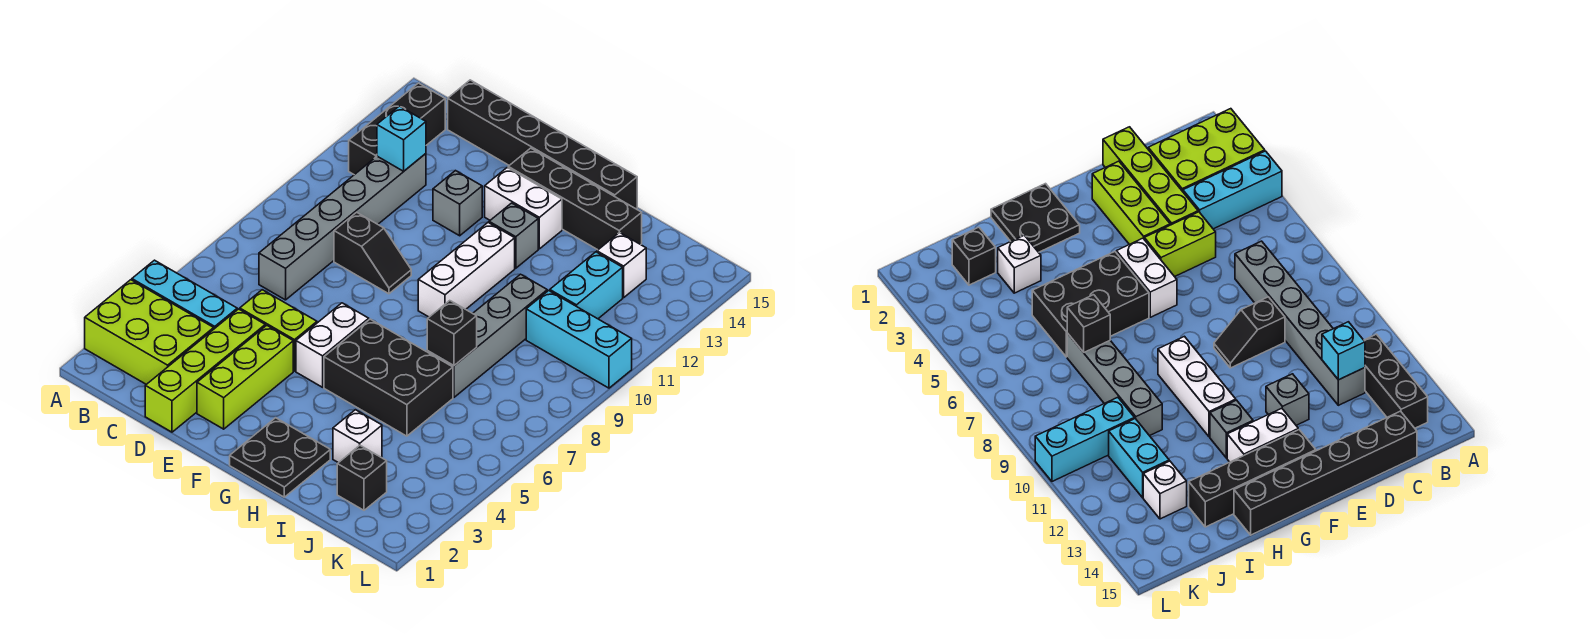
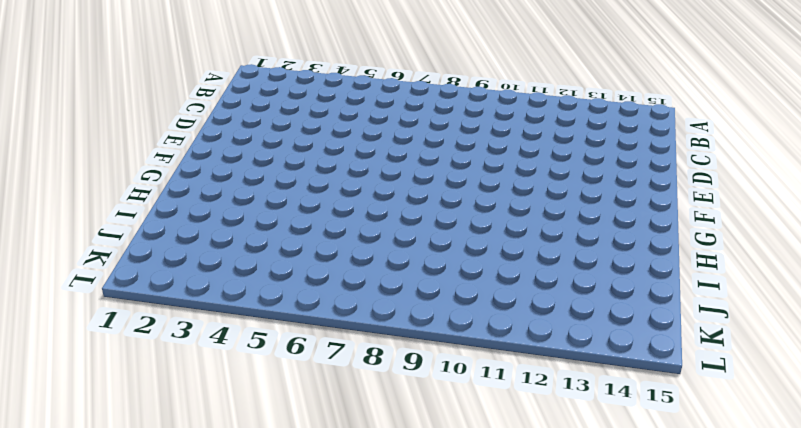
none -> lime 2x3 brick [85,280,214,384]
none -> cyan 1x3 brick [132,260,237,329]
none -> black 1x3 brick [349,83,445,175]

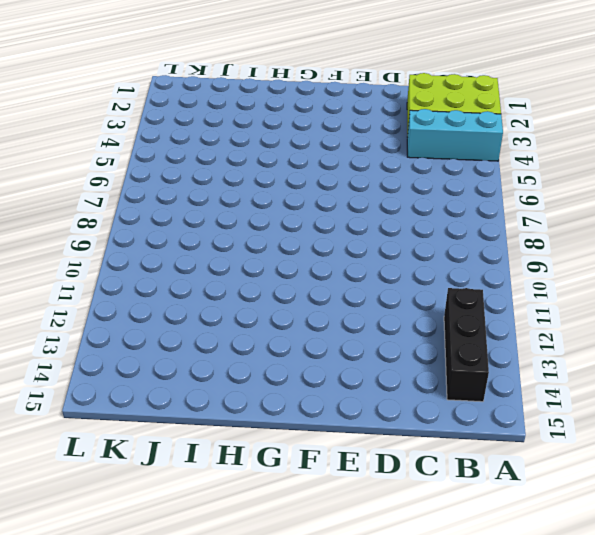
none -> grey 1x6 brick [259,154,426,300]
none -> black 1x6 brick [448,80,637,209]
none -> lime 1x4 brick [145,309,265,432]

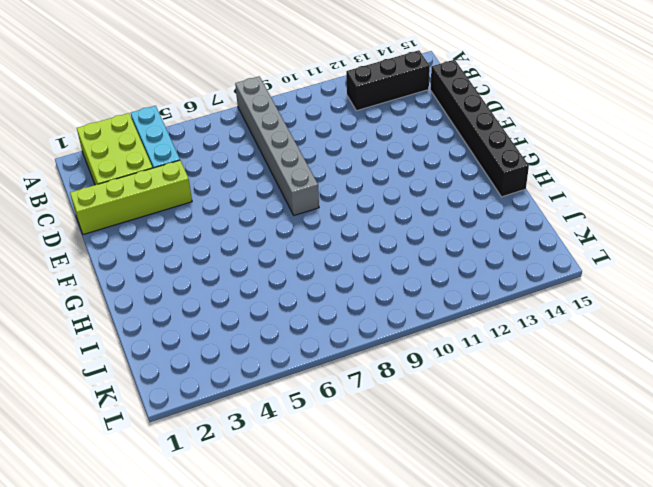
grey 1x6 brick [235,76,319,215] -> grey 1x6 brick turned to [259,154,426,300]
none -> lime 1x2 brick [240,290,317,371]
none -> black 1x2 slope [334,212,411,294]
none -> lime 1x3 brick [197,325,293,429]

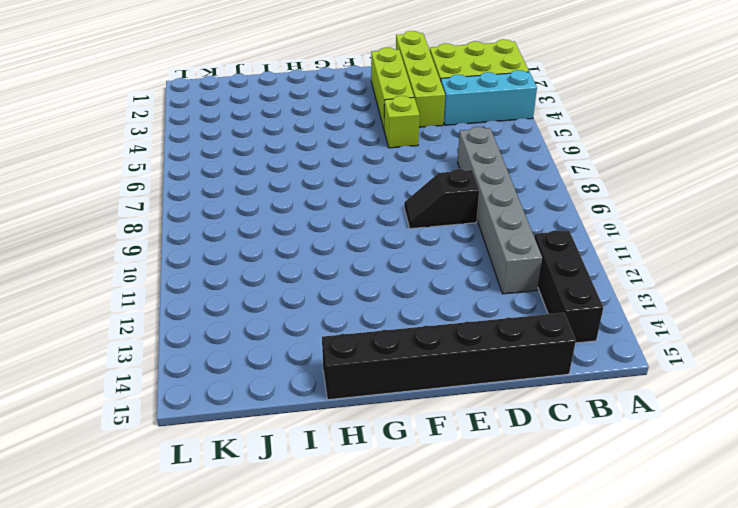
lime 1x1 brick [384,96,420,148] -> lime 1x2 brick [240,290,317,371]
none -> grey 1x1 brick [433,171,482,236]
none -> white 1x2 brick [296,303,369,387]
none -> white 1x2 brick [485,168,562,249]

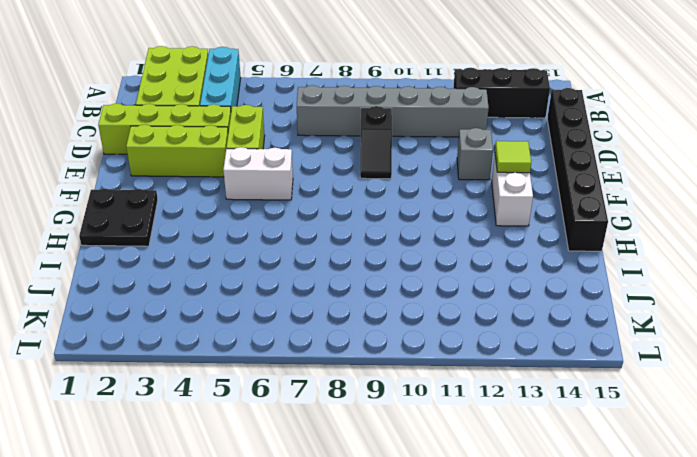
lime 1x1 tile [495,141,531,173] -> none
none -> black 1x4 brick [508,148,642,250]
none -> black 2x3 brick [324,319,453,436]
none -> white 1x3 brick [418,223,515,317]

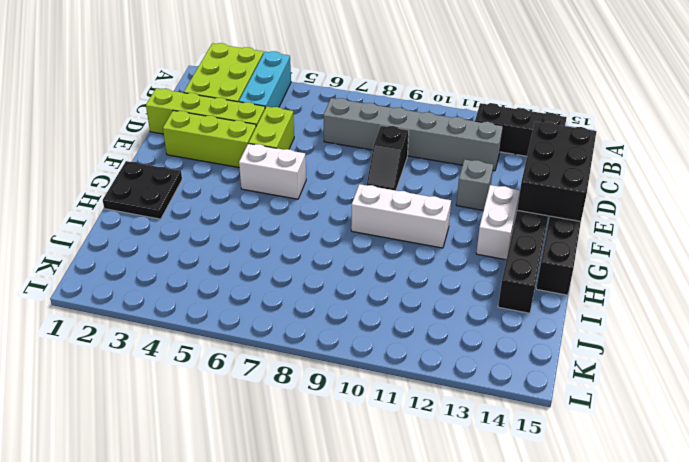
black 2x3 brick [517,121,596,221] -> black 2x3 brick moved to [324,319,453,436]
none -> grey 1x1 brick [489,203,538,268]
none -> white 1x1 brick [333,410,382,463]
none -> grey 1x4 brick [427,274,547,397]

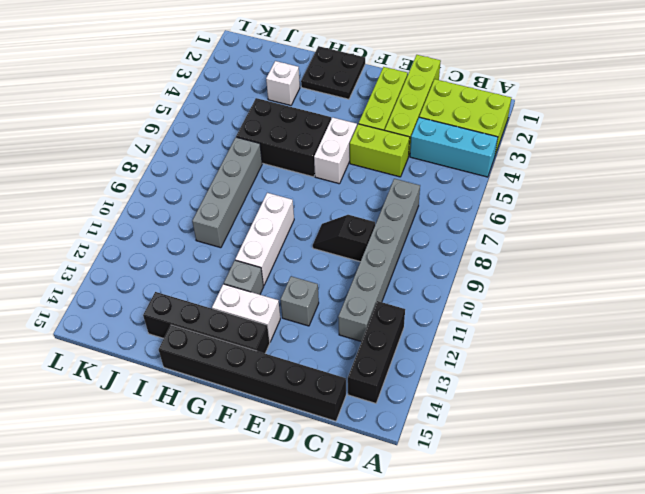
none -> black 1x1 brick [337,445,387,510]
none -> cyan 1x3 brick [526,291,632,388]
none -> cyan 1x2 brick [550,252,623,319]

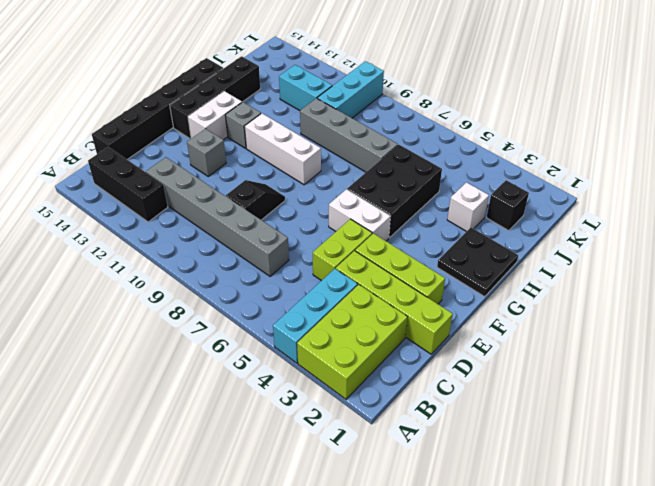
none -> white 1x1 brick [597,232,646,298]
none -> cyan 1x1 brick [377,106,426,171]
none -> black 1x1 brick [427,301,477,366]

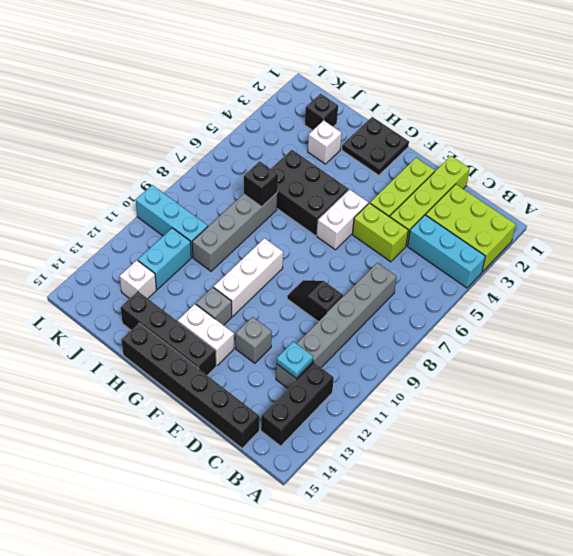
cyan 1x1 plate [276,342,313,378] -> cyan 1x1 brick [377,106,426,171]

